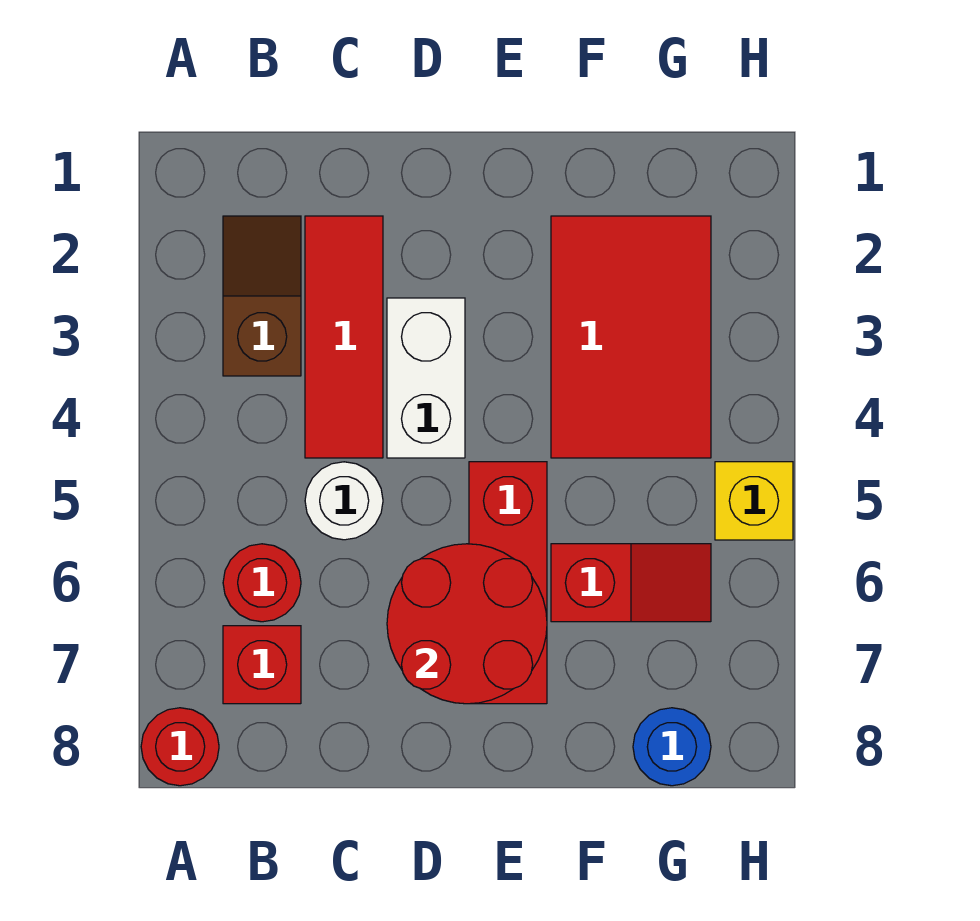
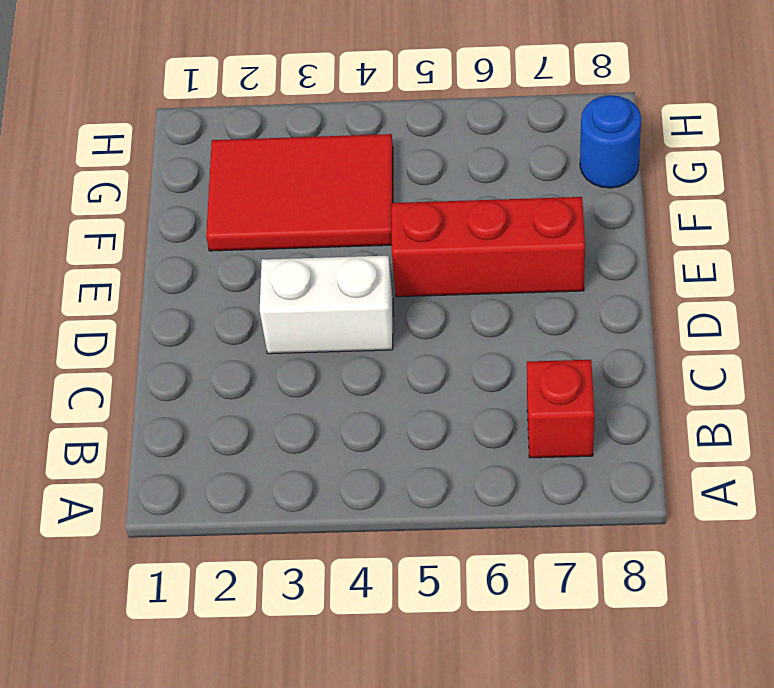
none -> red 1x1 round brick [141,708,219,786]
none -> brown 1x2 slope [223,216,301,376]
none -> red 1x1 round brick [223,544,301,622]

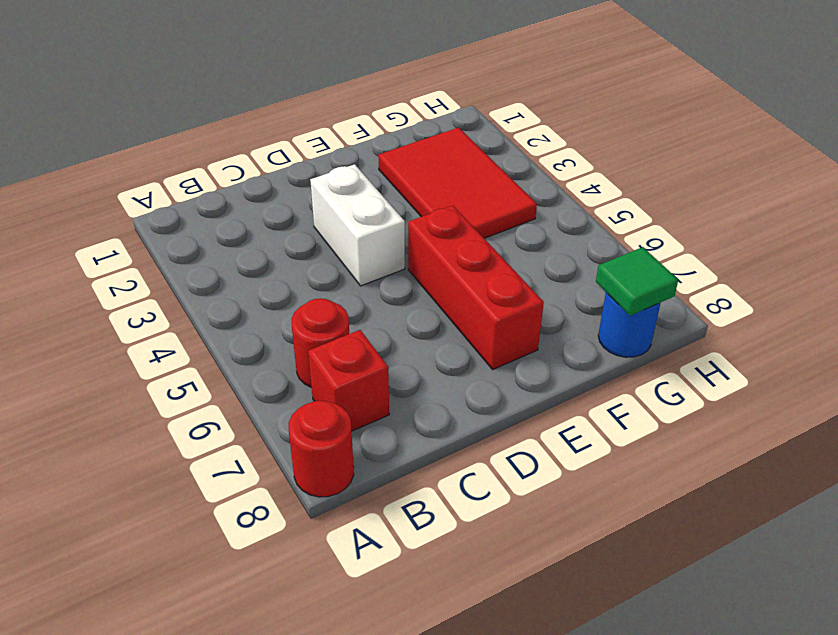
green 1x1 tile [596,247,678,316] -> none
none -> brown 1x2 slope [223,216,301,376]
none -> red 1x3 tile [305,216,383,458]
none -> white 1x1 round brick [305,462,383,540]

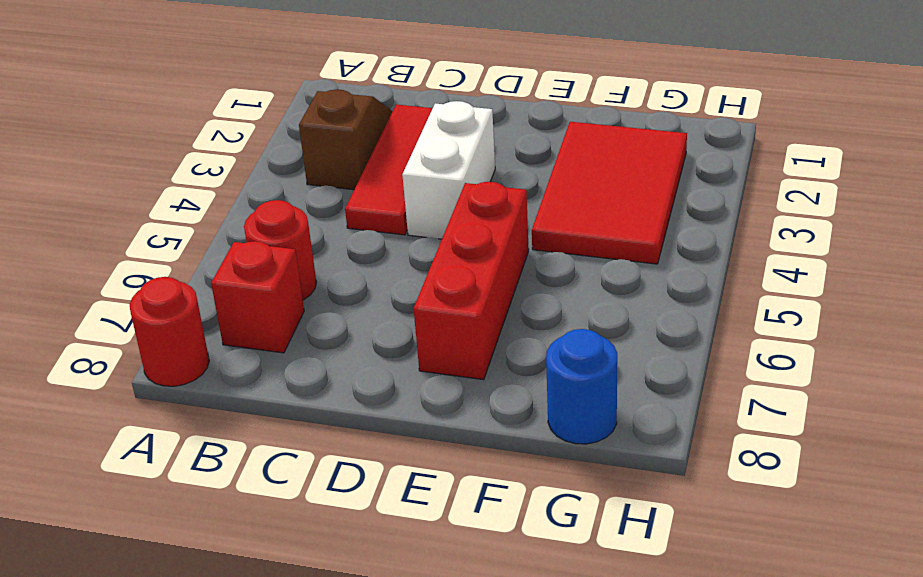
none -> white 1x1 round brick [305,462,383,540]
none -> red 1x2 slope [551,544,711,622]
none -> yellow 1x1 brick [715,462,793,540]

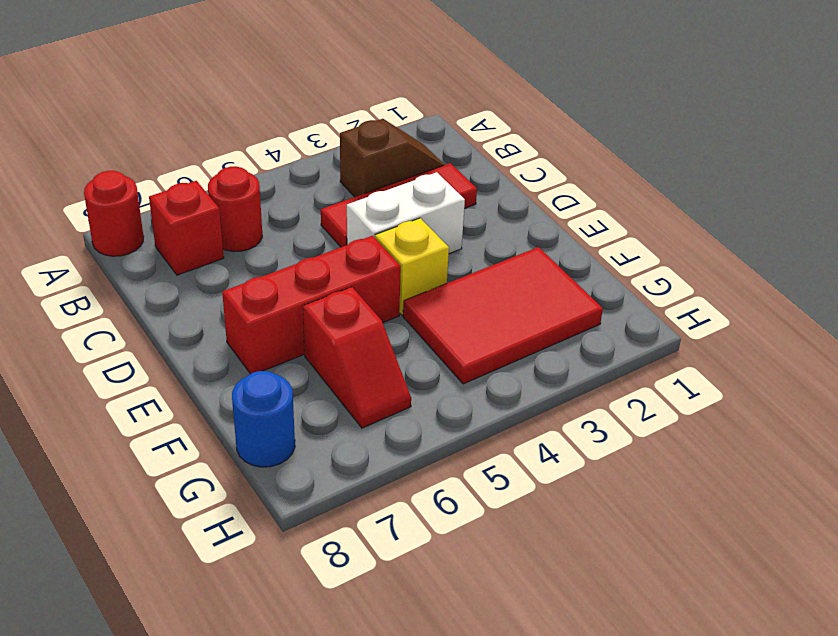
yellow 1x1 brick [375,218,449,315] -> yellow 1x1 brick moved to [715,462,793,540]
none -> white 1x1 round brick [305,462,383,540]
none -> red 2x2 round brick [387,544,547,704]

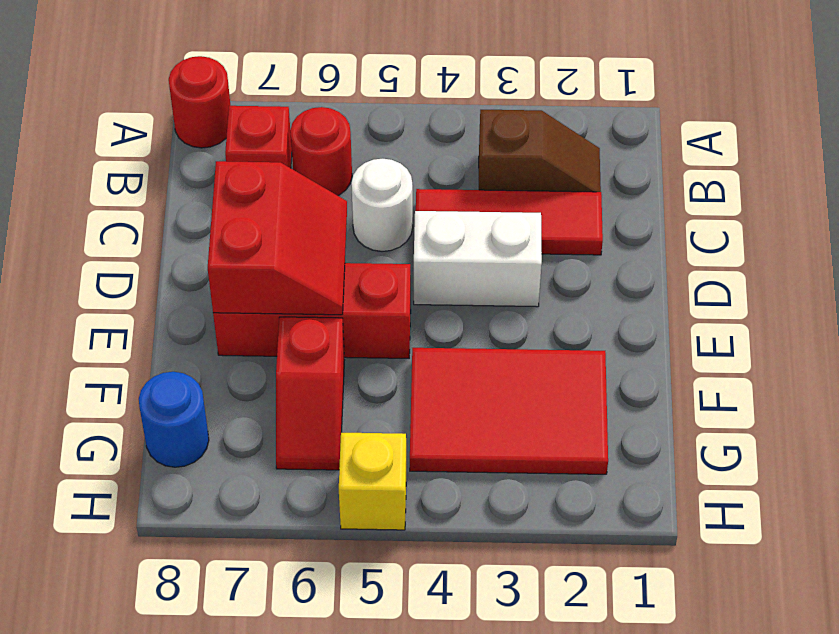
red 2x2 slope [208,161,347,315] -> red 2x2 round brick [387,544,547,704]

